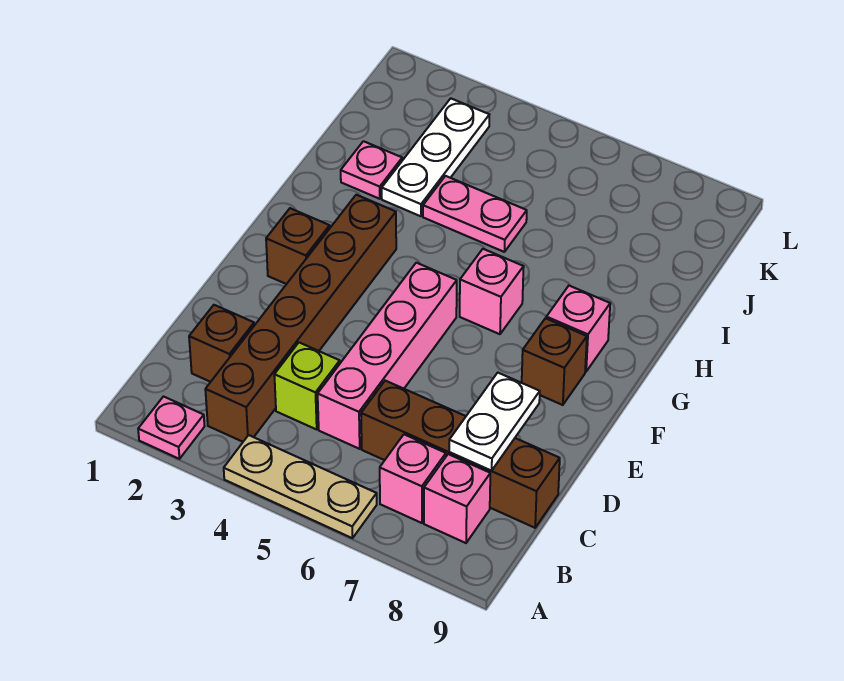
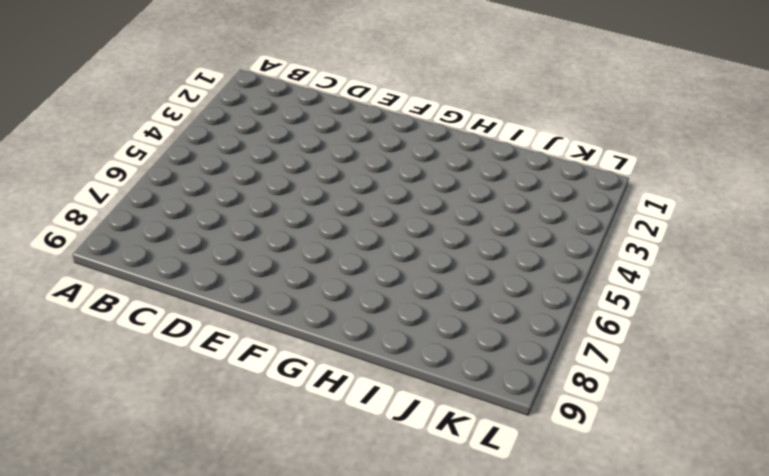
none -> pink 1x1 plate [138,397,205,459]
none -> tan 1x3 plate [224,435,377,538]
none -> brown 1x6 brick [205,195,396,442]

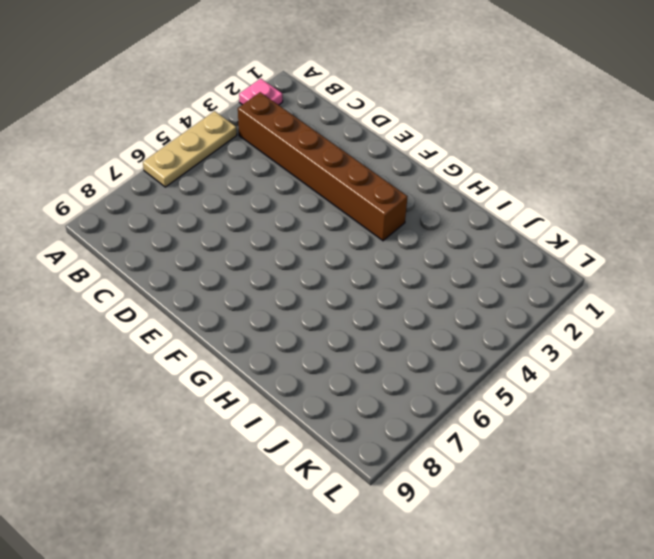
none -> pink 1x1 brick [380,435,446,523]
none -> pink 1x1 brick [424,454,490,543]
none -> brown 1x1 brick [189,305,254,382]

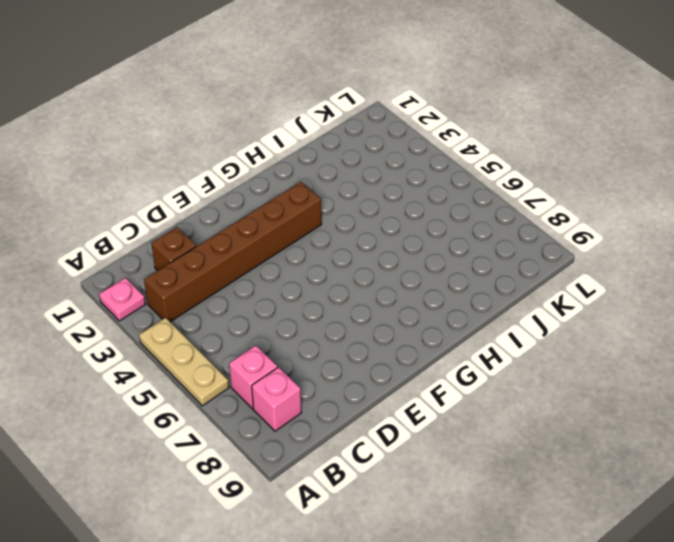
none -> lime 1x1 brick [274,343,340,429]
none -> pink 1x4 brick [318,263,457,449]
none -> brown 1x4 brick [361,381,560,528]

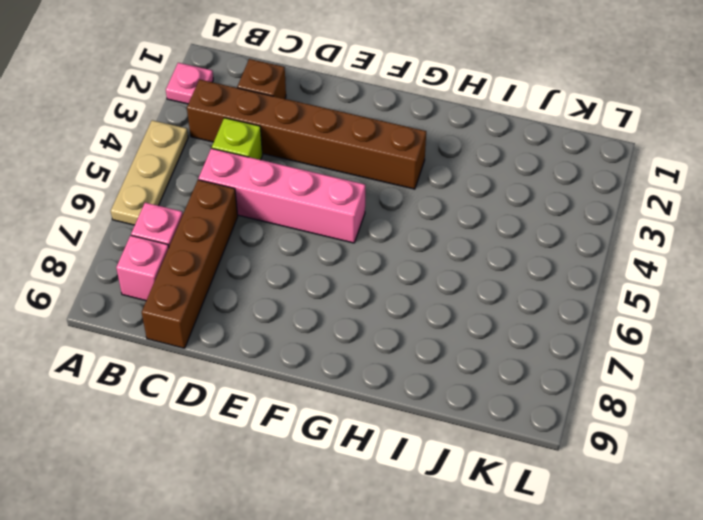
none -> brown 1x1 brick [266,208,330,284]
none -> brown 1x1 brick [522,318,587,405]
none -> pink 1x1 brick [460,249,524,334]

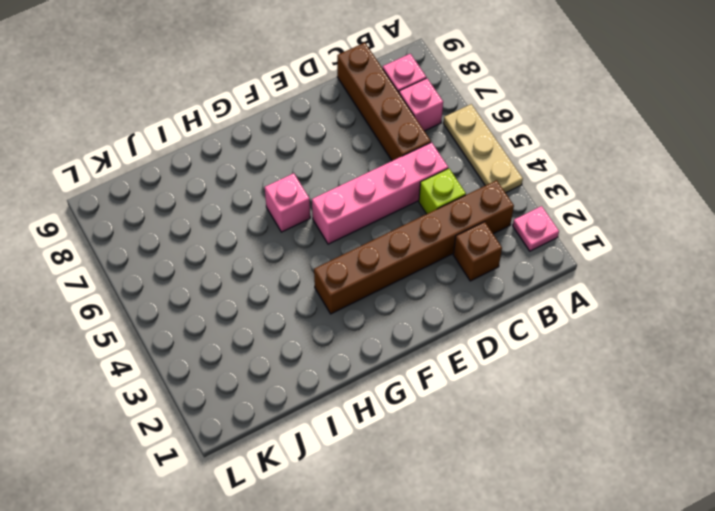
none -> brown 1x1 brick [266,208,330,284]
none -> brown 1x1 brick [522,318,587,405]
none -> pink 1x1 brick [546,286,610,372]

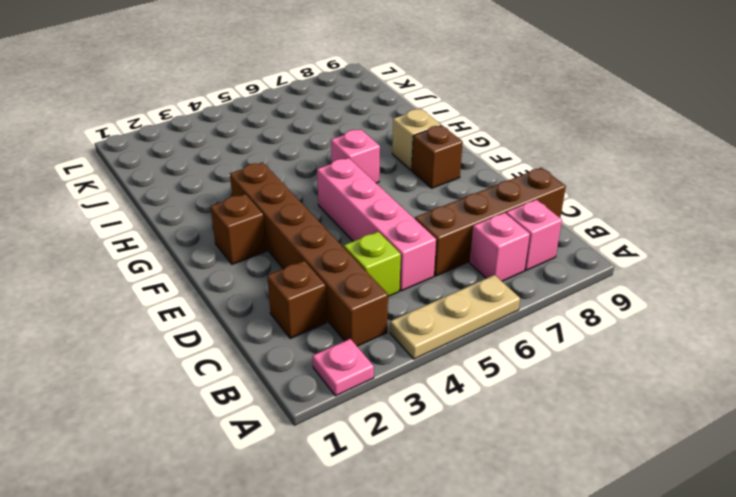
tan 1x1 brick [392,109,441,170] -> pink 1x1 brick [546,286,610,372]
none -> pink 1x1 plate [341,141,402,199]
none -> white 1x3 plate [382,98,489,216]
none -> pink 1x2 plate [423,176,527,252]

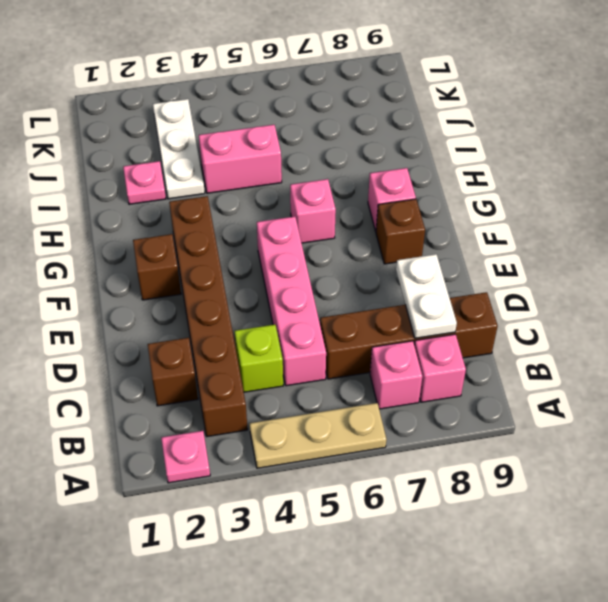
pink 1x2 brick [199,125,282,193] -> pink 1x2 plate [423,176,527,252]

